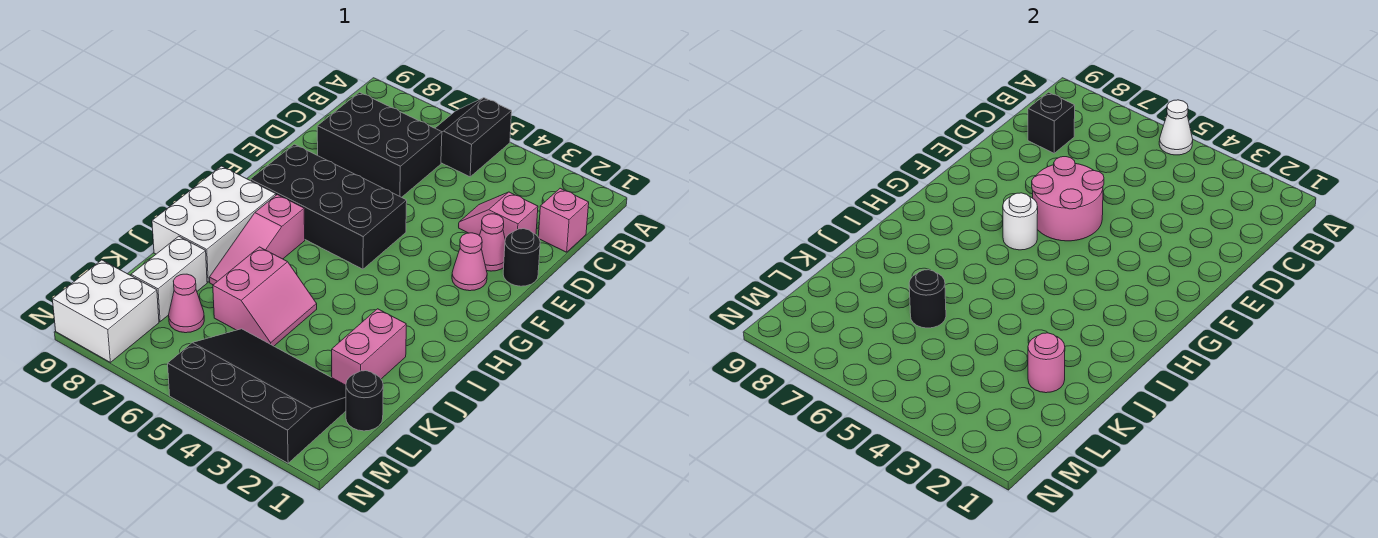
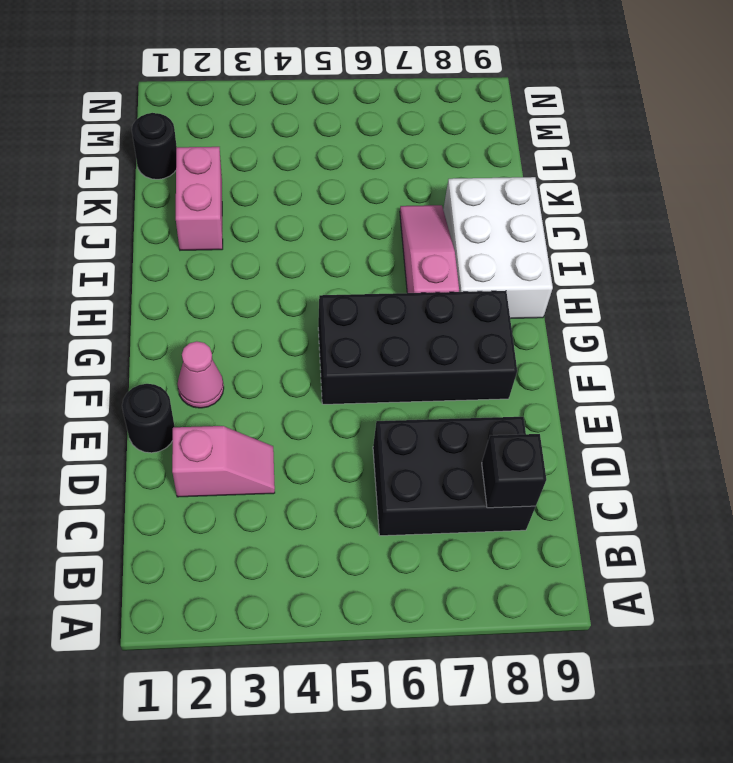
none -> black 2x2 slope [435,98,512,177]
none -> pink 1x1 brick [538,188,589,252]
none -> pink 1x1 cone [479,214,505,271]

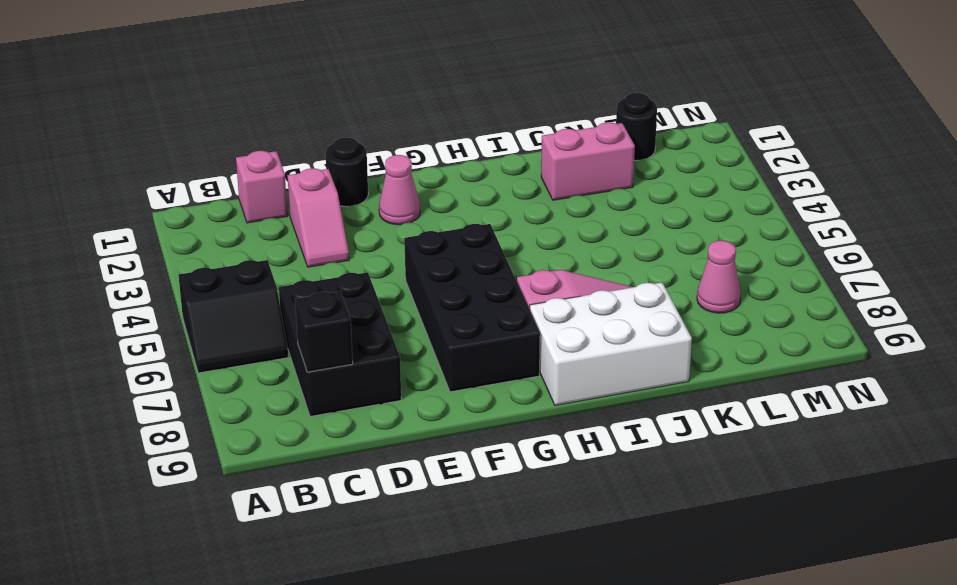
none -> pink 1x1 cone [479,214,505,271]
none -> pink 2x2 slope [213,247,317,346]
none -> white 1x2 brick [131,236,207,321]

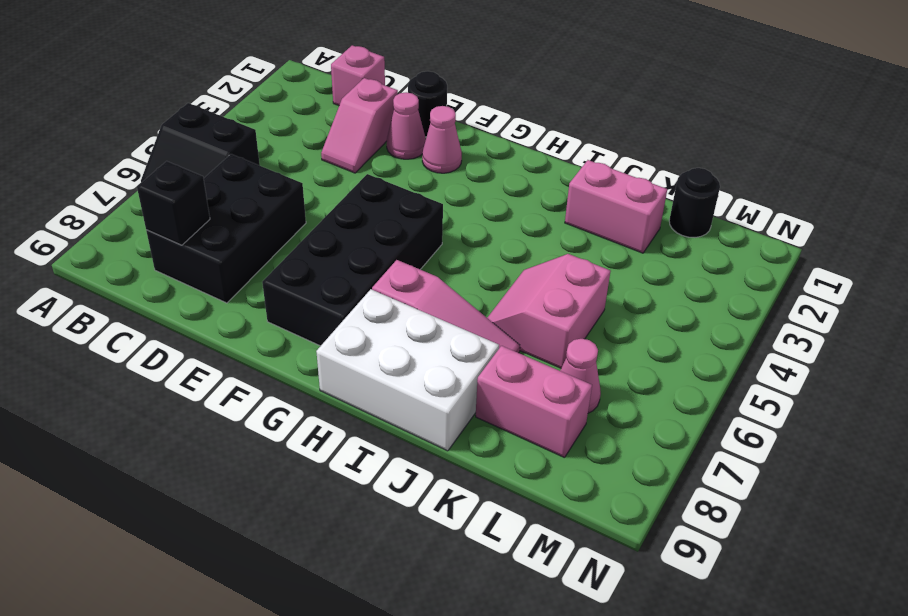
pink 2x2 slope [487,254,611,368] -> pink 2x2 slope turned to [213,247,317,346]
pink 1x2 brick [476,346,592,458] -> white 1x2 brick [131,236,207,321]
none -> black 3x4 slope [168,329,346,463]
none -> white 2x2 brick [52,260,159,362]
none -> white 1x1 cone [1159,100,1193,155]

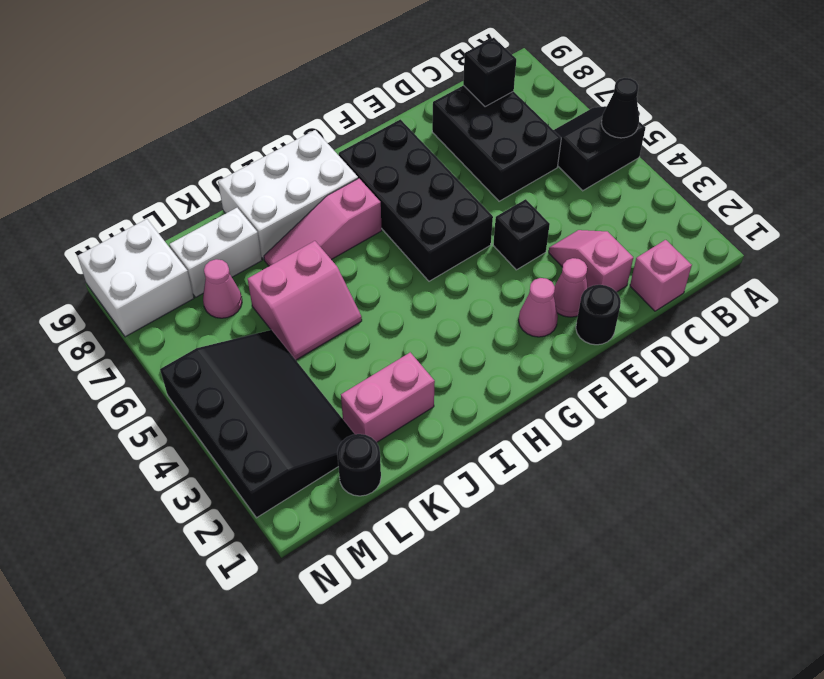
black 1x1 cone [601,78,639,138] -> white 1x1 cone [1159,100,1193,155]
black 1x1 brick [493,199,550,270] -> none
none -> pink 2x2 round brick [1032,157,1104,241]
none -> white 1x1 round brick [1003,193,1038,250]
none -> pink 1x1 round brick [1028,333,1065,393]

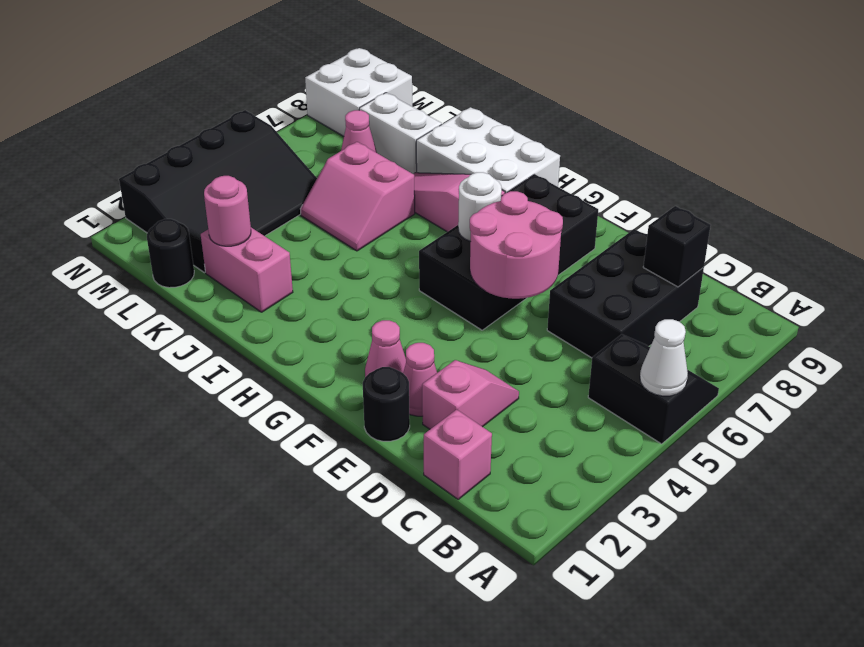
none -> black 1x1 round brick [909,270,946,328]

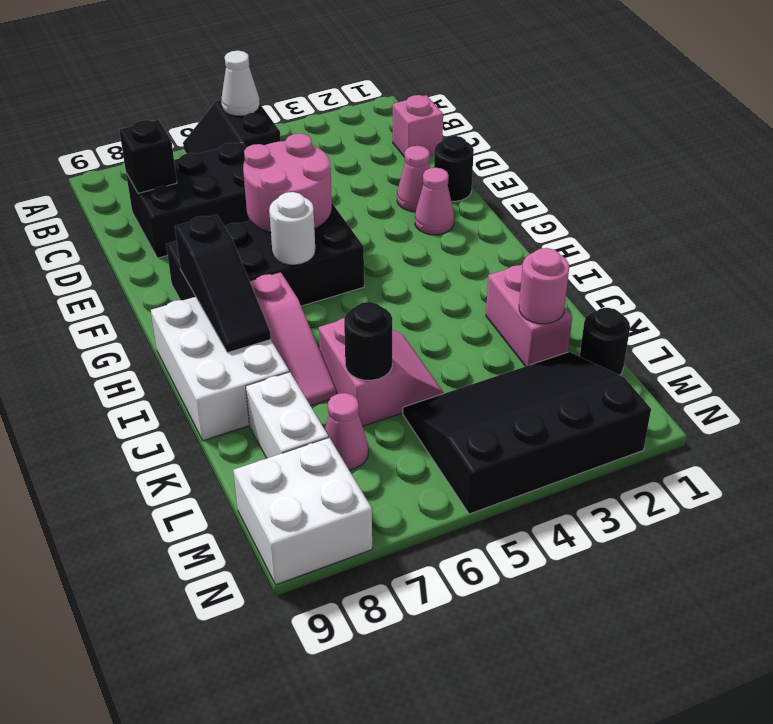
black 1x3 slope [175,214,271,353] -> none
none -> pink 1x2 slope [459,192,538,239]

